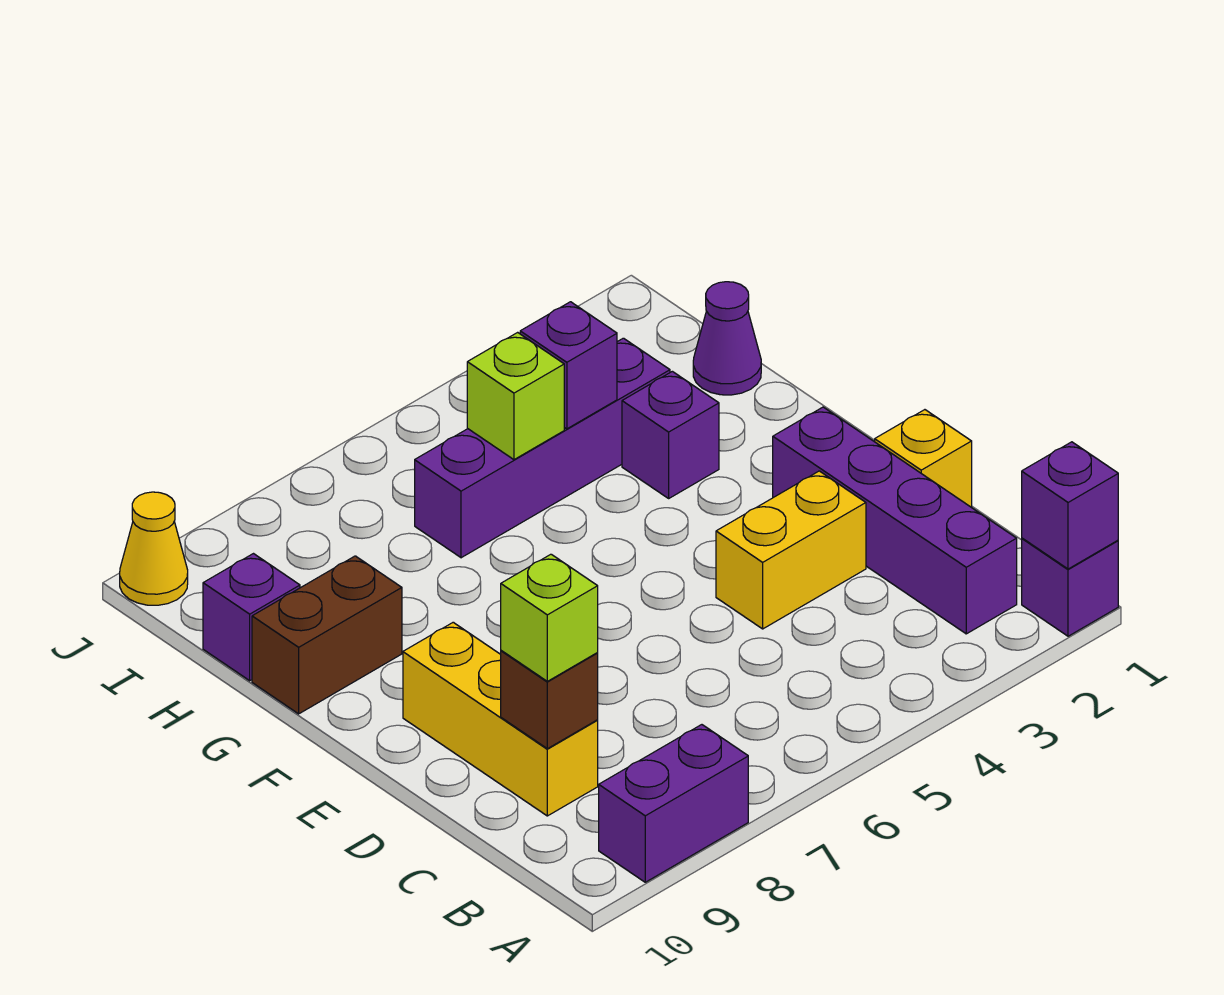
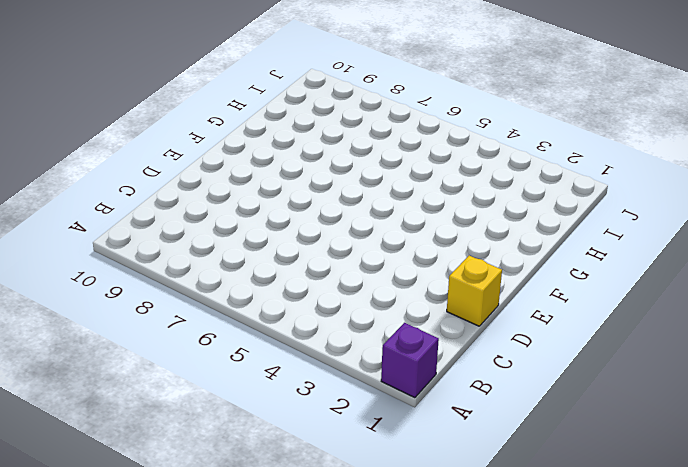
none -> purple 1x2 brick [599,725,748,882]
none -> purple 1x4 brick [773,407,1017,634]
none -> yellow 1x3 brick [403,622,598,816]

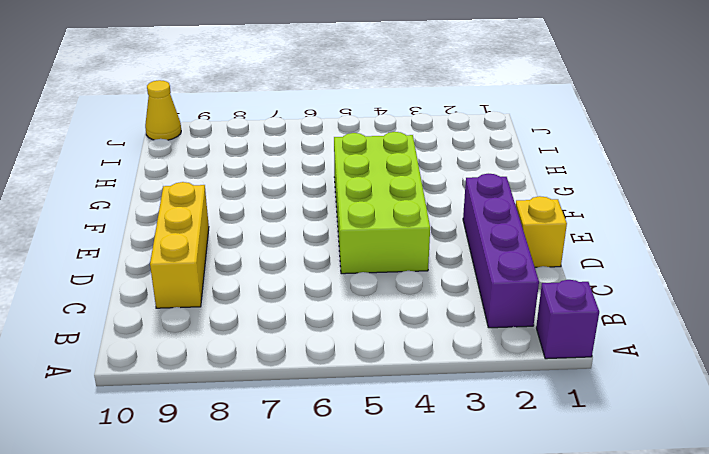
lime 2x4 brick [334,132,430,274] -> yellow 1x2 brick [716,471,866,629]
none -> purple 1x2 brick [599,725,748,882]
none -> purple 1x1 brick [622,371,719,498]
none -> brown 1x2 brick [252,556,402,714]

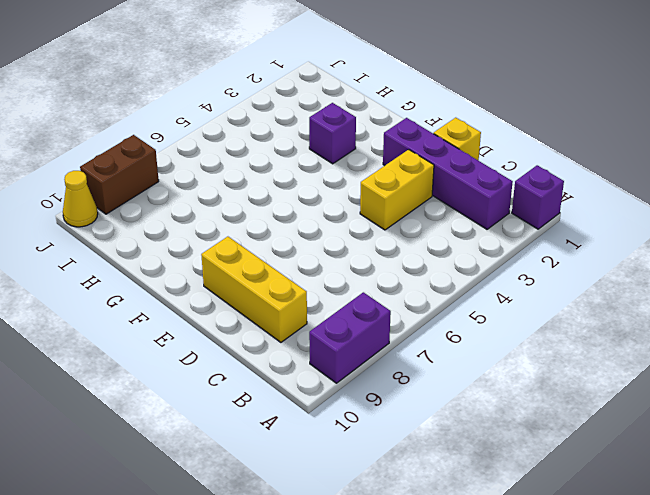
brown 1x2 brick [80,135,159,214] -> brown 1x2 brick moved to [252,556,402,714]
none -> purple 1x1 cone [693,282,761,395]
none -> purple 1x4 brick [415,338,670,558]
none -> purple 1x1 brick [203,554,300,681]

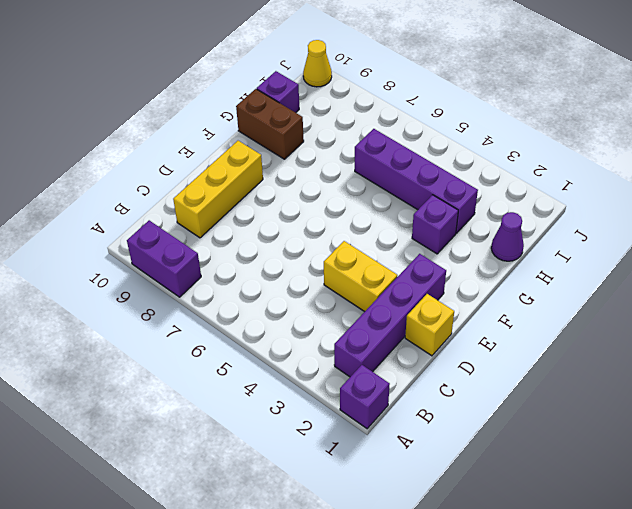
none -> purple 1x1 brick [1022,442,1118,569]
none -> brown 1x1 brick [501,651,598,749]
none -> purple 1x1 brick [520,302,617,429]

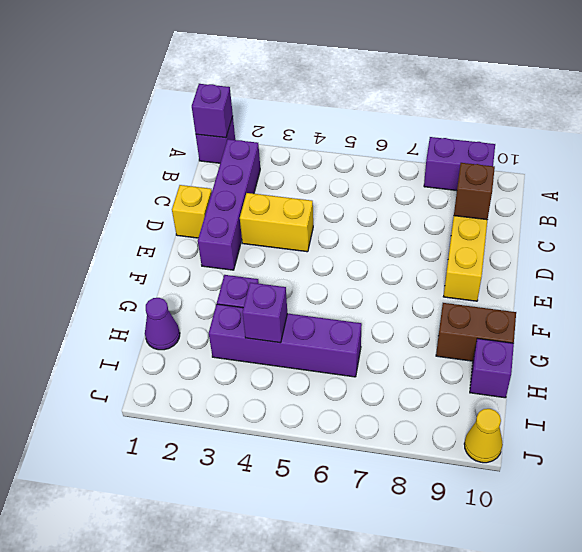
none -> lime 1x1 brick [467,332,564,460]
none -> lime 1x1 brick [501,554,598,681]

